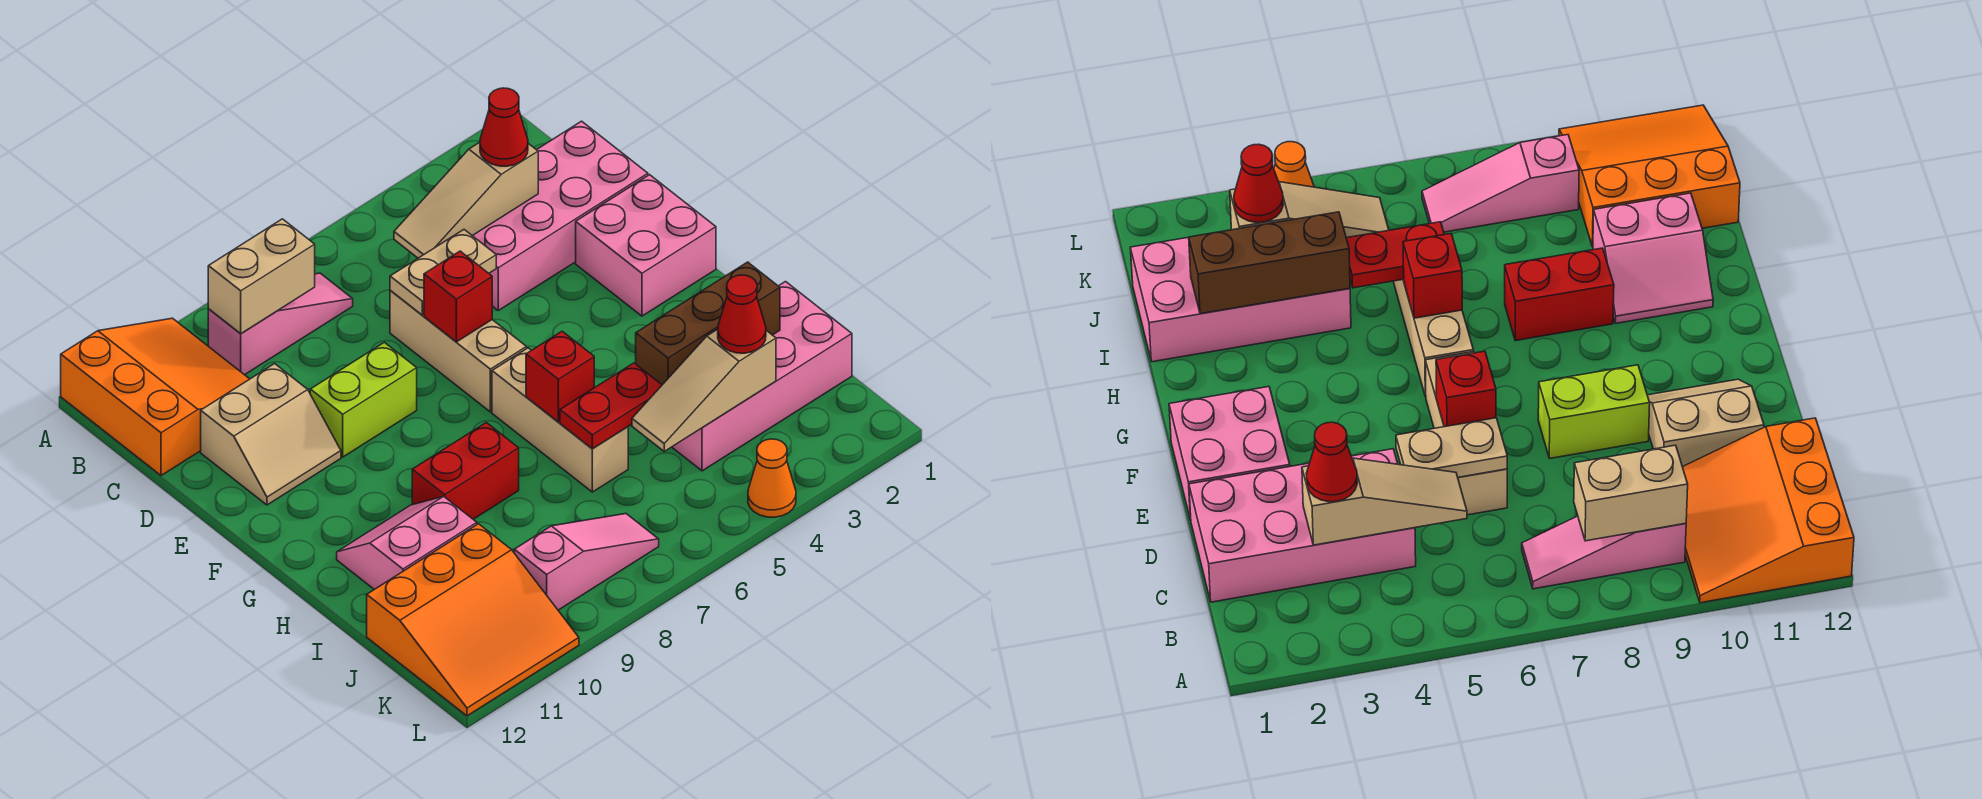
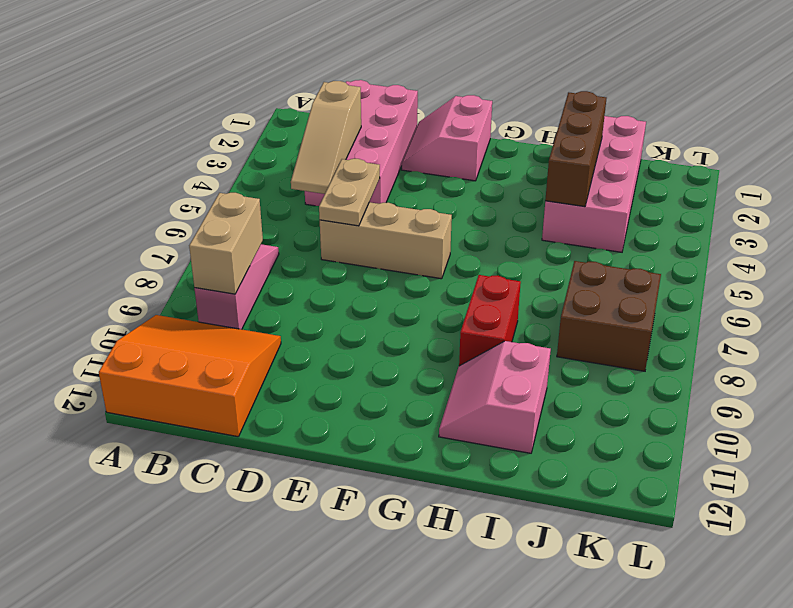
pink 2x2 slope [402,95,492,181] -> pink 2x2 brick [576,175,716,316]
brown 2x2 brick [557,261,661,371] -> pink 1x3 slope [514,514,659,610]
none -> tan 2x2 slope [201,364,341,505]
none -> lime 1x2 brick [310,342,417,457]
none -> tan 1x3 brick [492,348,628,492]

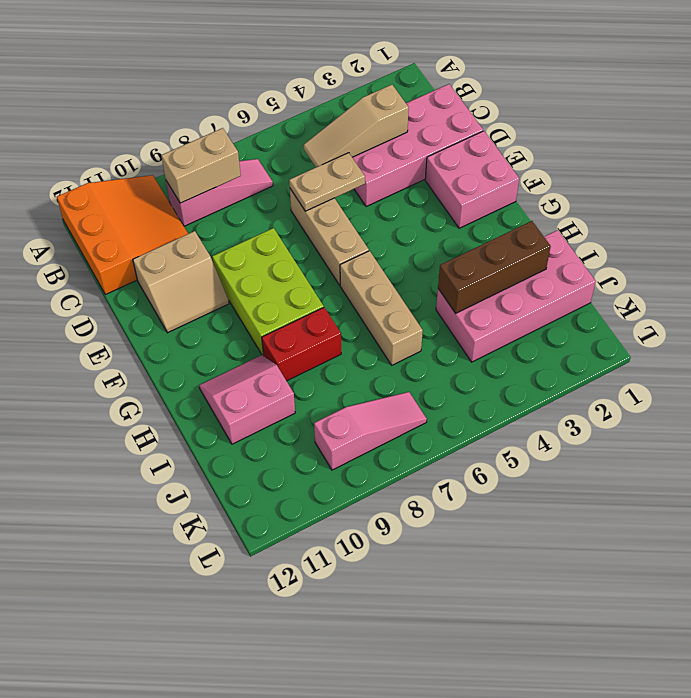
lime 2x3 brick [212,228,324,356] -> lime 1x2 brick [310,342,417,457]
none -> orange 3x3 slope [367,524,579,716]
none -> orange 1x1 cone [748,439,796,517]
none -> red 1x1 brick [424,251,492,342]

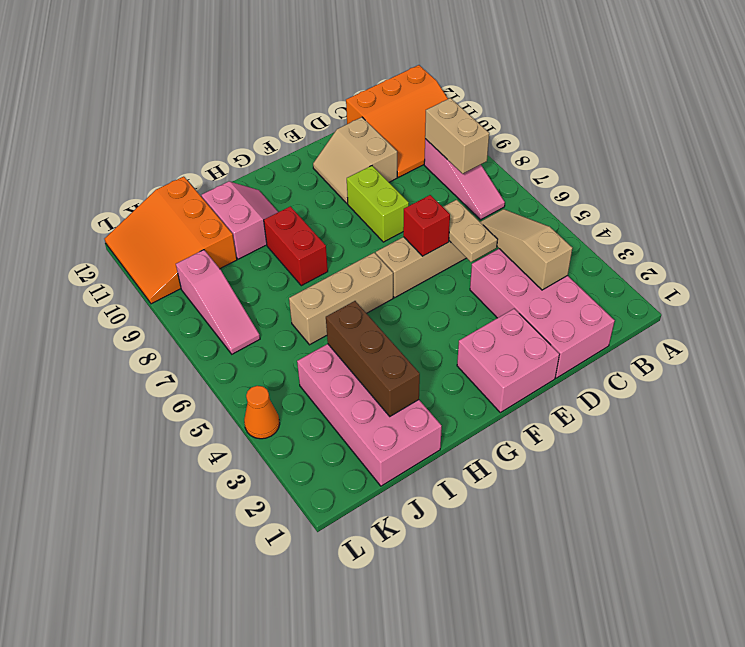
none -> red 1x1 brick [526,331,594,422]
none -> red 1x2 plate [560,363,662,449]
none -> tan 1x3 slope [632,329,776,451]

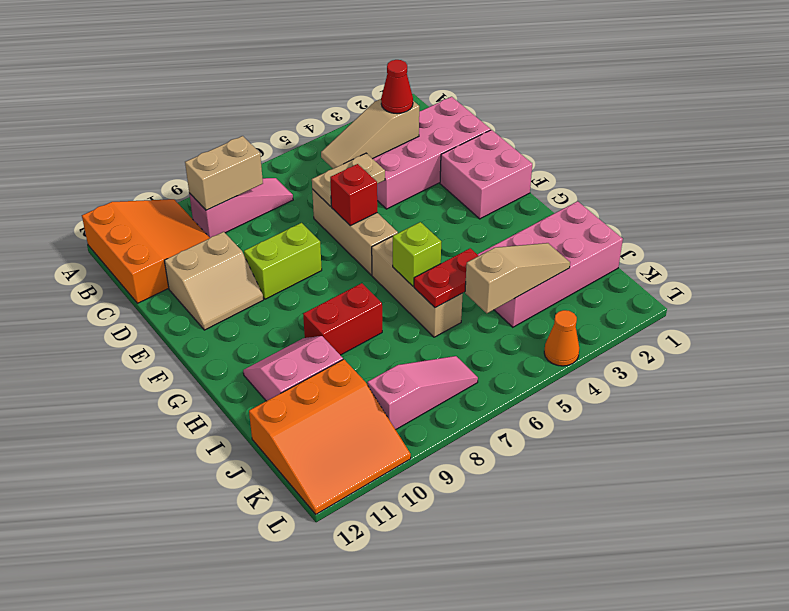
lime 1x1 brick [393,222,441,286] -> red 1x1 brick [526,331,594,422]
tan 1x3 slope [465,243,570,313] -> tan 1x3 slope turned to [632,329,776,451]
none -> brown 1x3 brick [636,262,780,385]
none -> red 1x1 cone [718,275,766,353]

